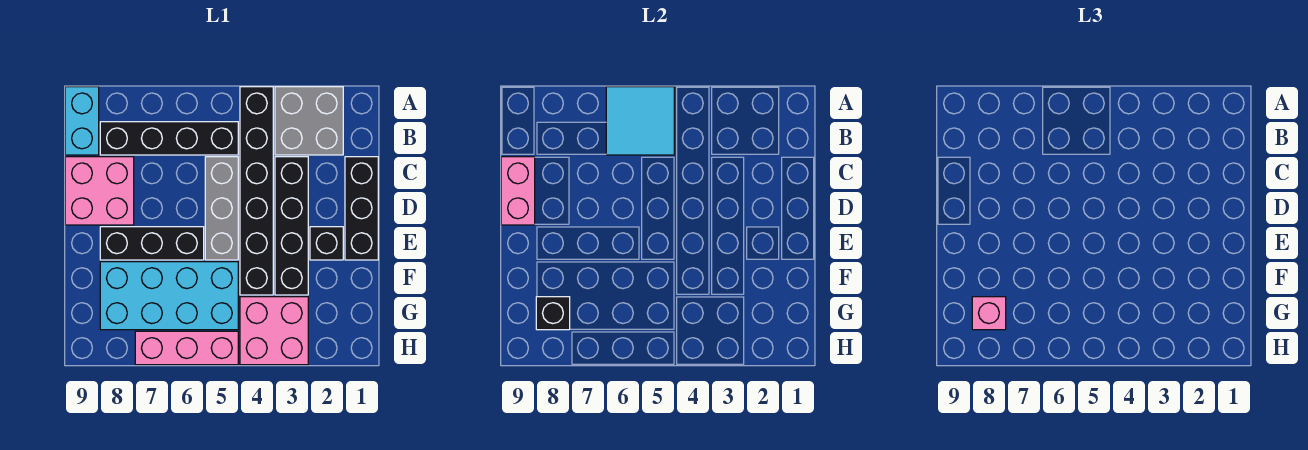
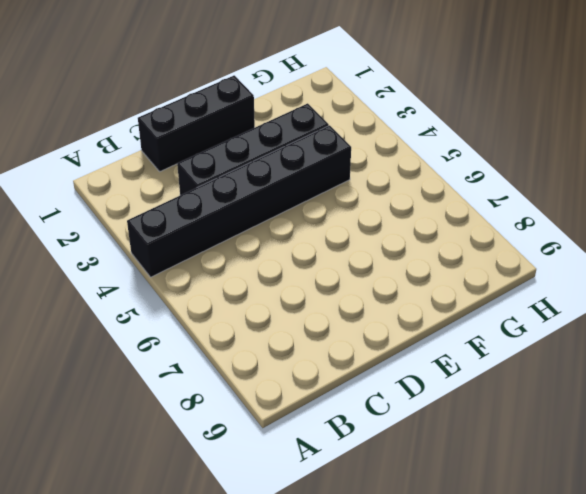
none -> grey 2x2 brick [275,87,343,155]
none -> cyan 1x2 brick [65,87,99,155]
none -> black 1x4 brick [100,122,238,155]

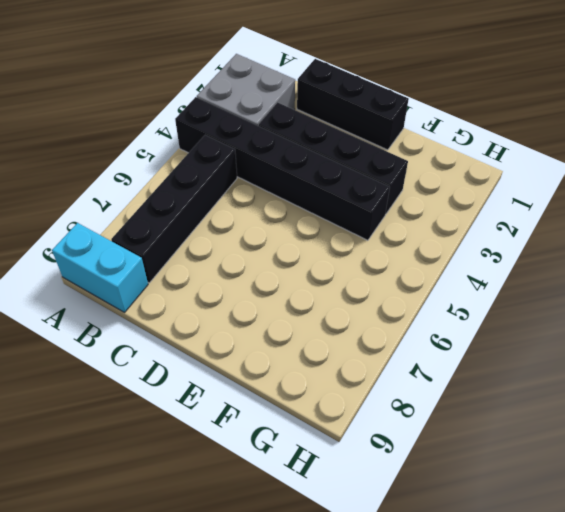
none -> grey 1x3 brick [205,157,238,260]
none -> pink 2x2 brick [65,157,134,225]
none -> black 1x1 brick [310,227,343,260]

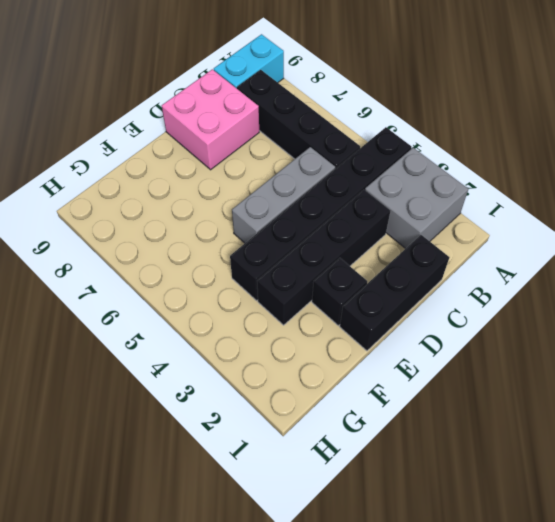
none -> black 1x3 brick [100,227,204,260]
none -> cyan 2x4 brick [100,262,238,330]
none -> pink 2x2 brick [240,297,308,365]

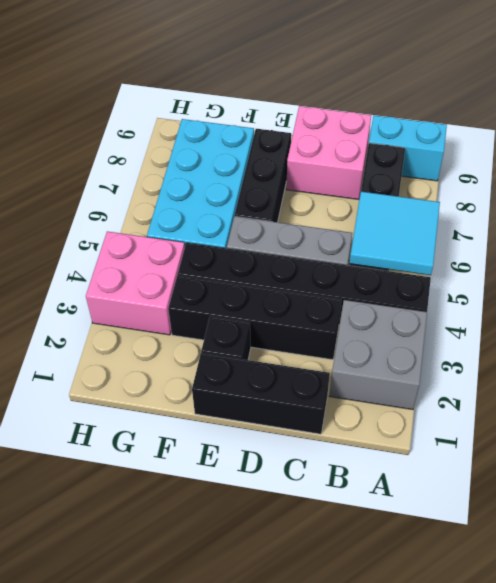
none -> pink 1x3 brick [135,331,238,365]
none -> pink 1x2 brick [501,157,535,225]
none -> black 1x1 brick [536,297,570,330]

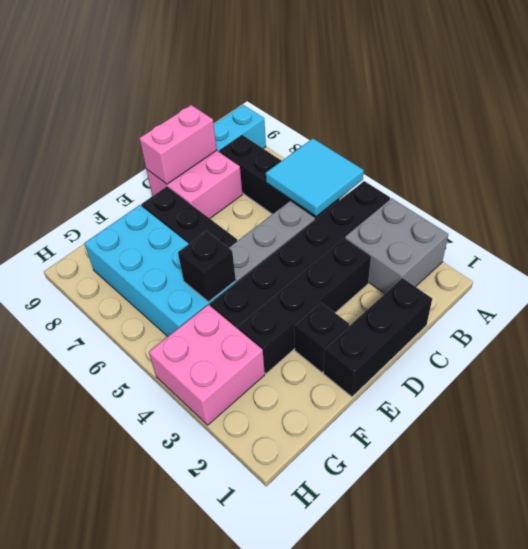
black 1x1 brick [178,231,236,302] -> black 1x1 brick moved to [536,297,570,330]
none -> pink 1x3 brick [135,331,238,365]
none -> pink 1x1 brick [972,297,1006,330]

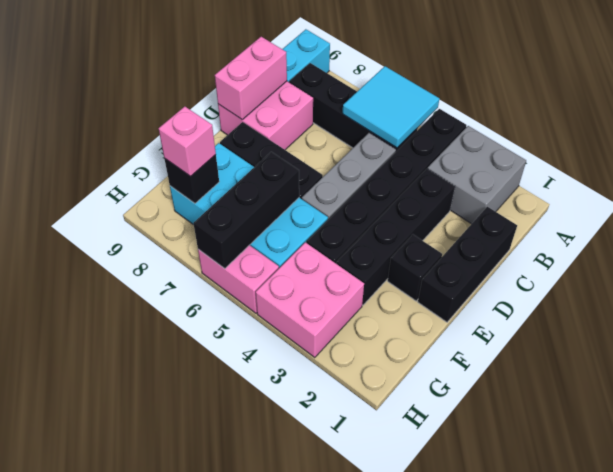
black 1x3 brick [193,152,299,269] -> none
pink 1x2 brick [198,245,279,313] -> pink 1x3 brick [135,331,238,365]

